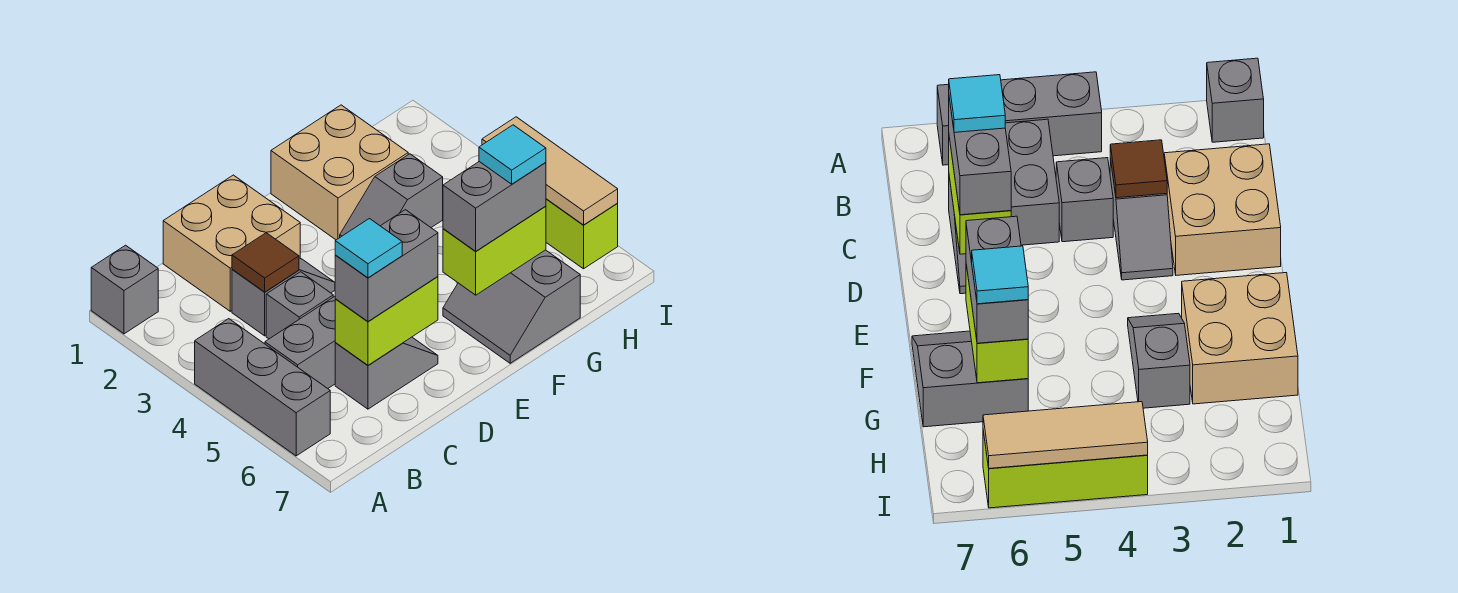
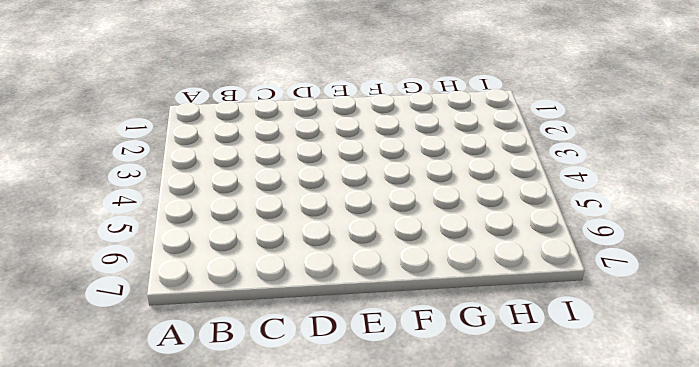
none -> grey 1x1 brick [91,245,158,334]
none -> grey 1x3 brick [195,319,330,456]
none -> grey 1x2 brick [265,296,335,388]

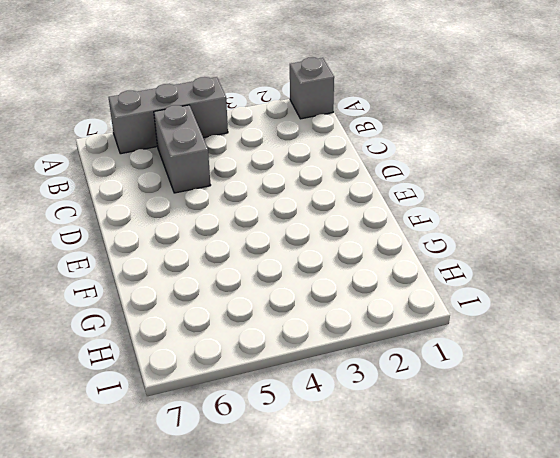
none -> tan 2x2 brick [163,175,300,311]
none -> grey 1x2 slope [232,258,335,336]
none -> grey 1x1 brick [266,272,333,339]

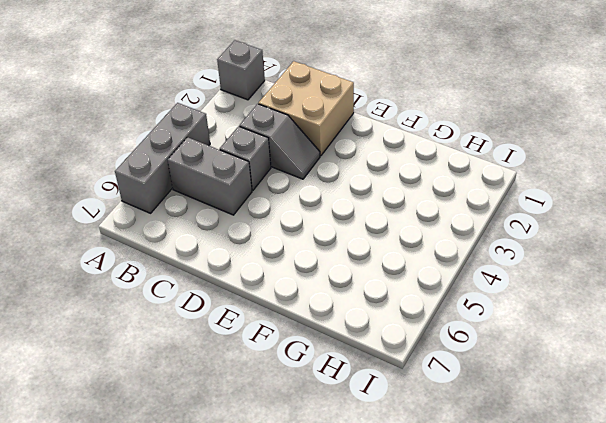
none -> grey 1x2 slope [335,337,438,409]
none -> tan 2x2 brick [271,105,408,240]
none -> grey 1x2 slope [340,154,443,237]

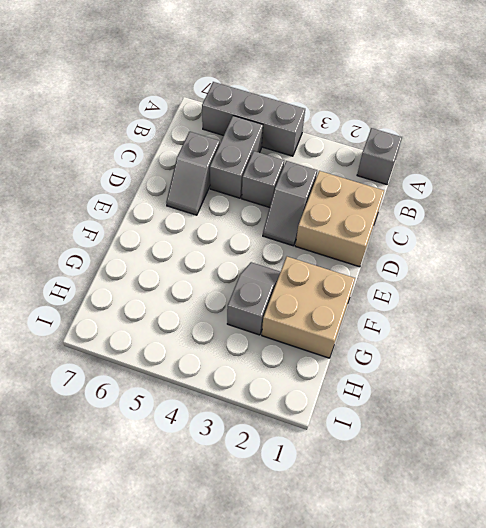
none -> grey 2x2 slope [443,250,580,363]
none -> lime 1x3 brick [546,199,618,269]
none -> brown 1x1 tile [232,233,299,292]

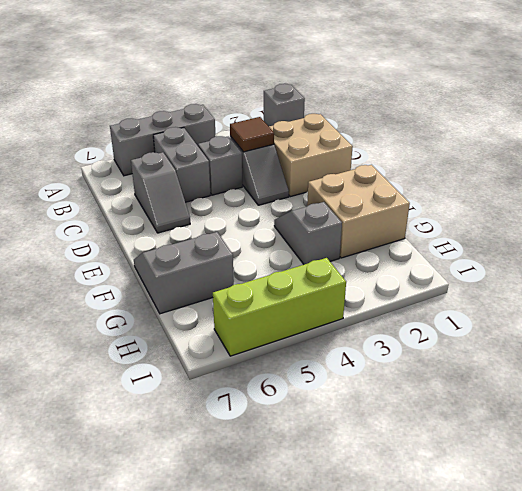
none -> lime 1x2 brick [335,277,438,365]
none -> lime 1x2 brick [443,206,546,295]
none -> tan 1x3 tile [482,117,618,225]

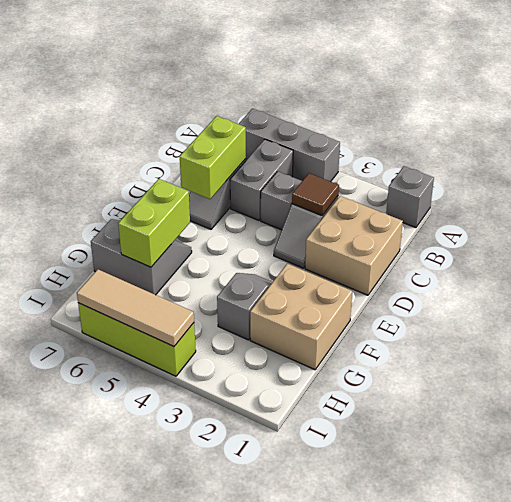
none -> grey 1x2 brick [335,210,438,321]
none -> grey 1x2 brick [443,162,546,251]
none -> cyan 1x1 tile [335,219,402,278]

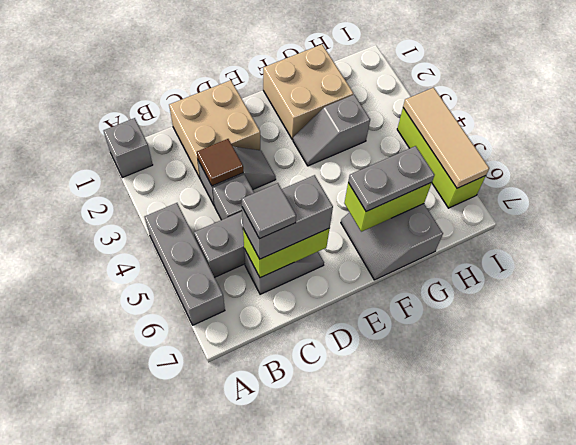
grey 1x1 tile [242,183,296,239] -> cyan 1x1 tile [335,219,402,278]
grey 1x2 plate [348,146,435,211] -> grey 1x2 brick [443,162,546,251]
none -> cyan 1x1 tile [479,125,546,184]

